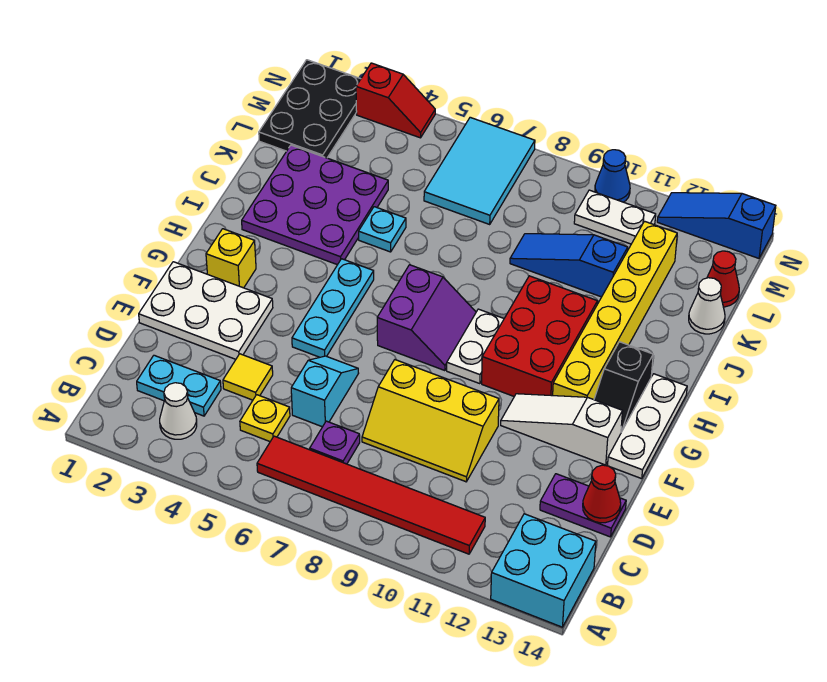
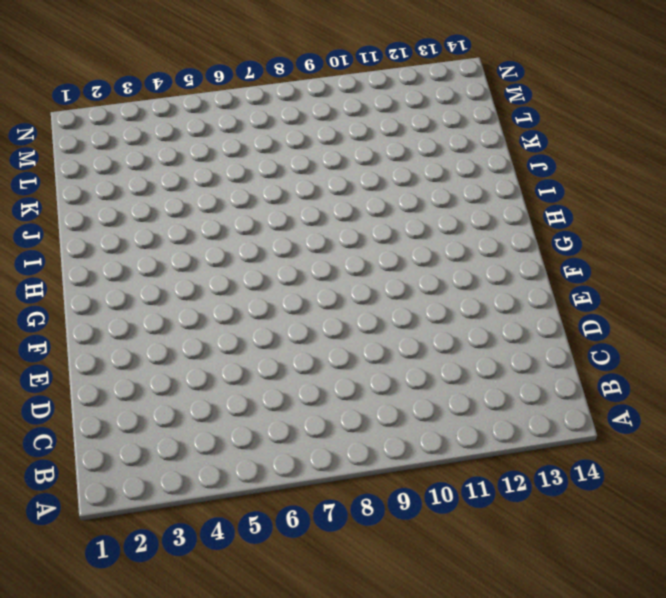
none -> cyan 2x2 brick [491,514,596,627]
none -> white 1x1 cone [160,383,197,439]
none -> red 1x6 tile [257,436,485,554]
none -> cyan 1x2 plate [137,355,221,416]

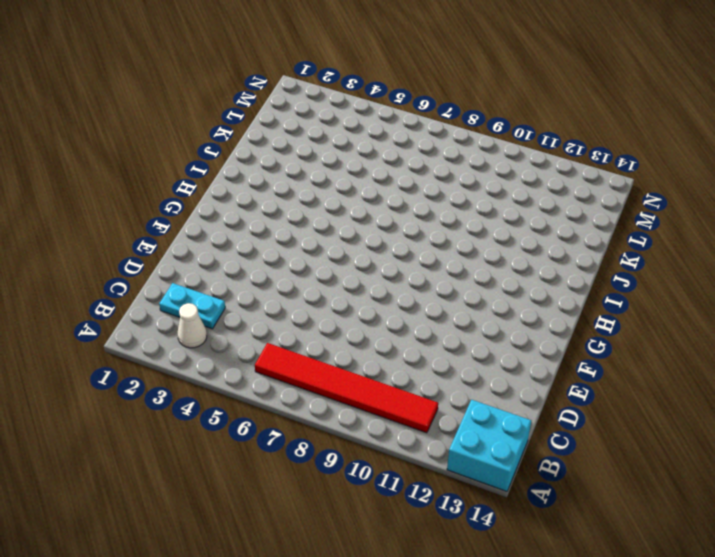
none -> yellow 1x1 plate [240,395,290,441]
none -> purple 1x1 plate [310,421,360,464]
none -> yellow 1x1 tile [223,354,273,400]
none -> cyan 1x2 slope [291,356,359,427]

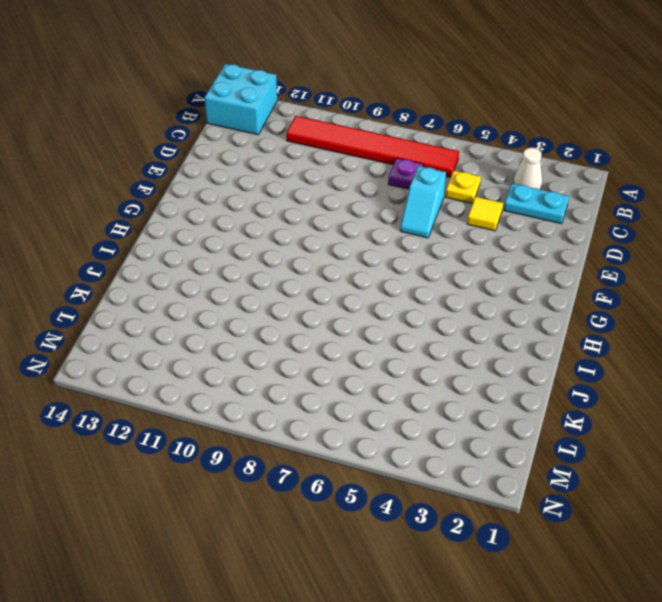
none -> yellow 2x3 slope [362,360,499,482]
none -> purple 1x2 plate [540,474,626,537]
none -> white 2x3 plate [139,262,273,359]
none -> cyan 1x3 plate [292,259,374,357]

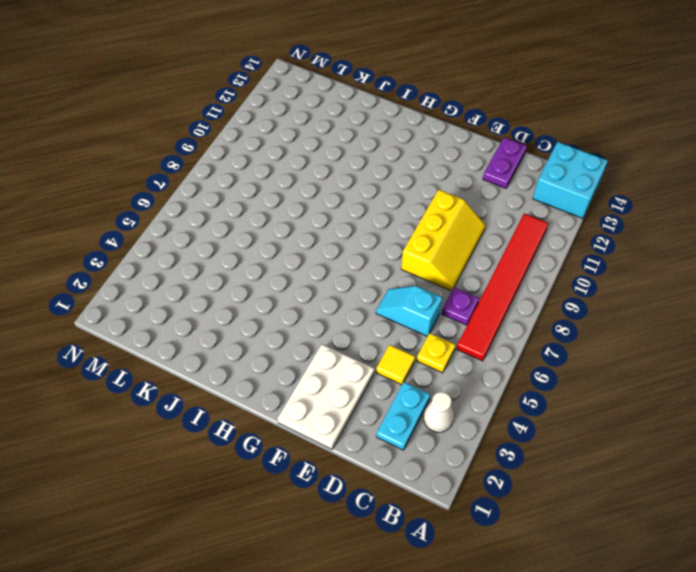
none -> cyan 1x3 plate [292,259,374,357]
none -> white 1x3 slope [501,394,623,465]
none -> white 1x3 plate [608,374,687,479]
none -> yellow 1x1 brick [206,229,256,288]

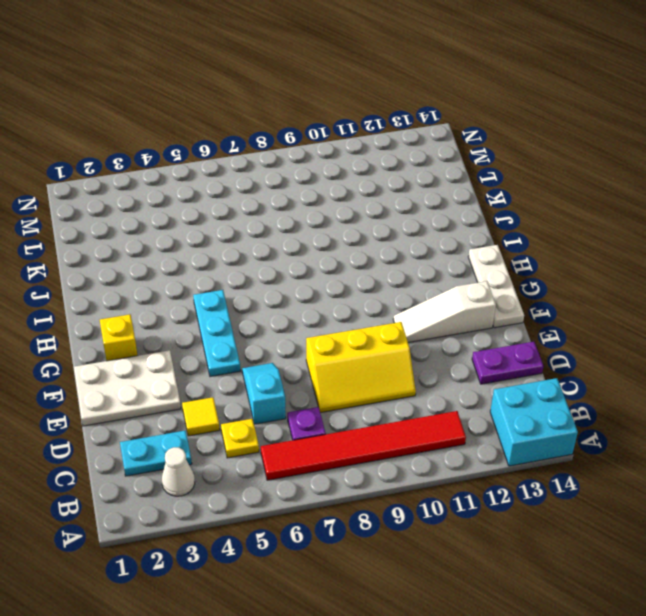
none -> purple 2x2 slope [377,265,476,371]
none -> white 1x2 plate [447,309,504,384]
none -> red 2x3 brick [482,276,597,396]
none -> yellow 1x6 brick [553,221,677,400]

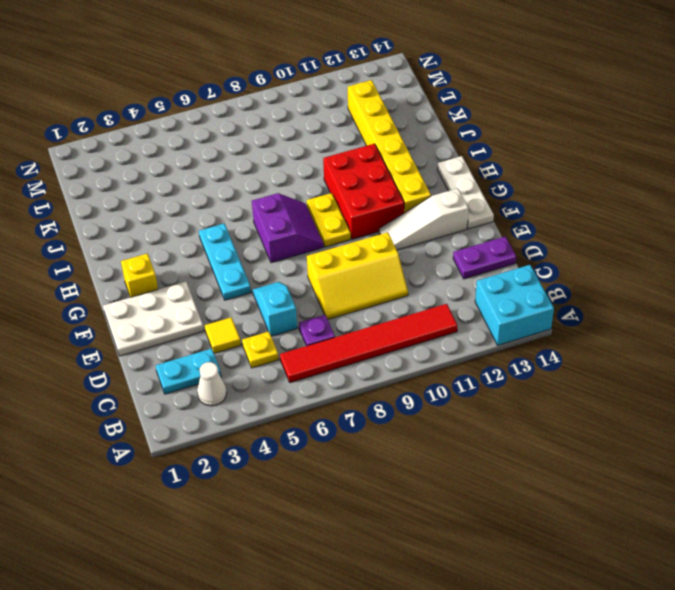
yellow 1x2 plate [307,193,351,247] -> white 1x2 plate [447,309,504,384]
none -> black 1x2 slope [594,342,653,432]
none -> purple 3x3 plate [242,145,388,265]
none -> cyan 1x1 plate [359,207,406,252]
none -> blue 1x3 slope [510,234,628,297]

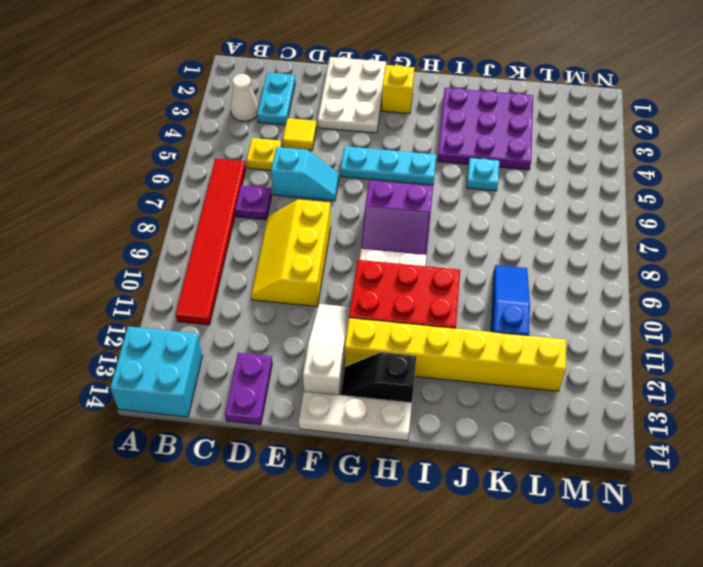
none -> white 1x1 cone [689,278,725,334]
none -> black 2x3 plate [259,60,360,158]
none -> cyan 2x3 tile [424,117,535,224]
none -> red 1x1 cone [707,251,739,307]

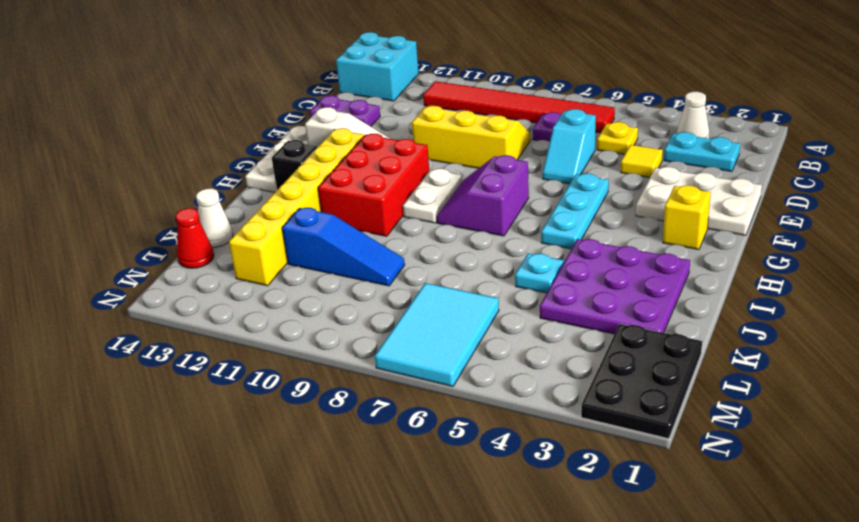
none -> white 1x2 plate [574,190,656,244]
none -> red 1x2 slope [356,63,435,138]
none -> blue 1x1 cone [595,150,630,202]
none -> blue 1x3 slope [657,193,776,258]

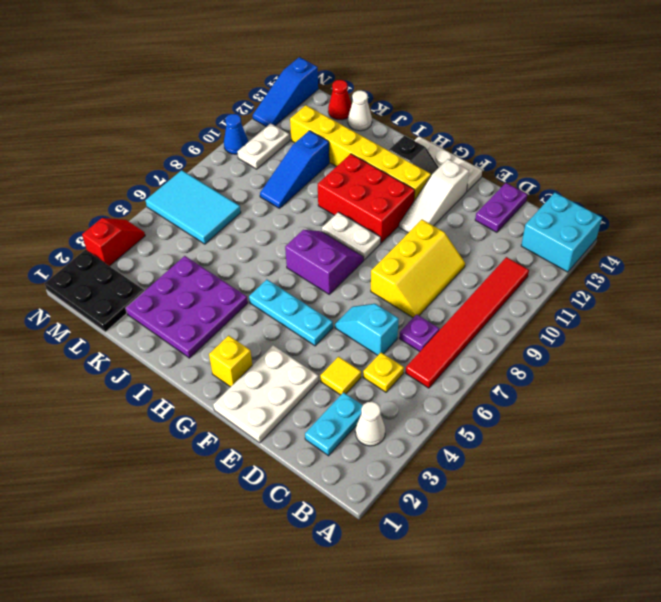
none -> cyan 1x1 plate [359,207,406,252]
none -> red 1x1 cone [583,465,621,523]

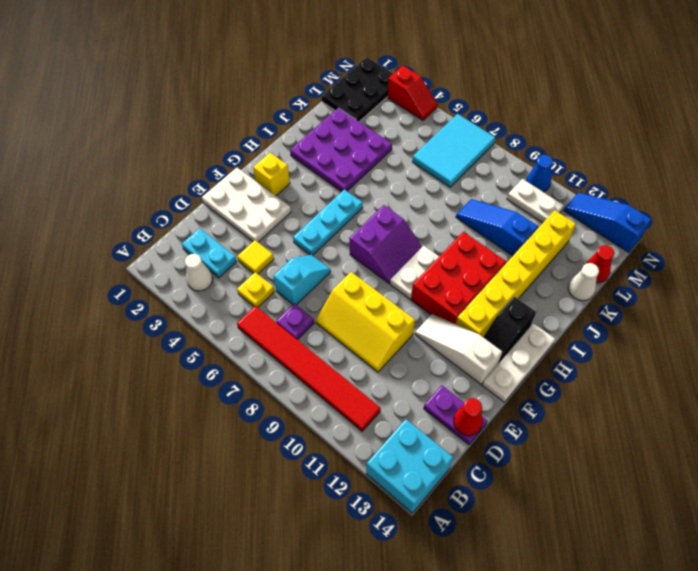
none -> cyan 1x1 plate [359,207,406,252]

